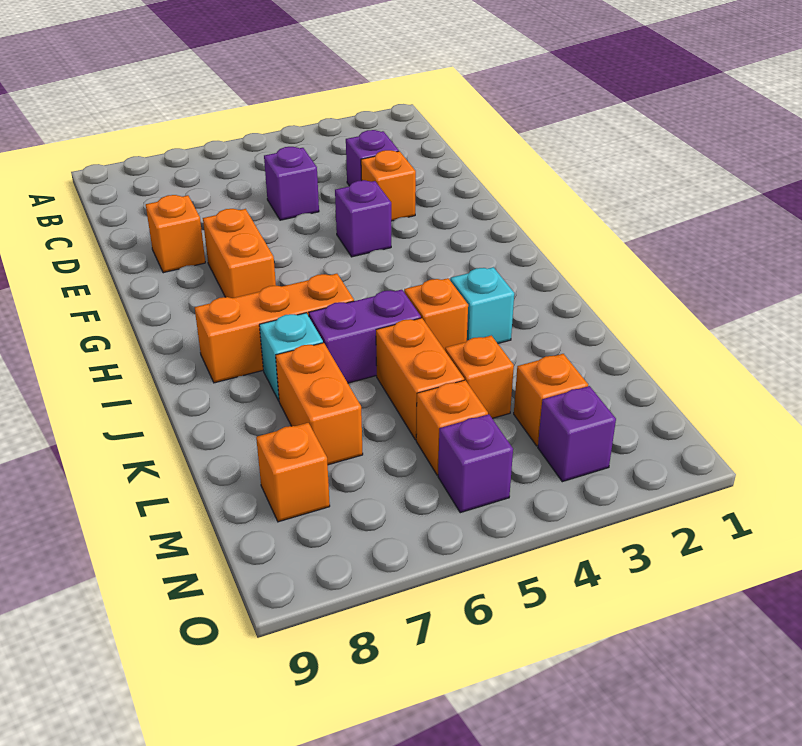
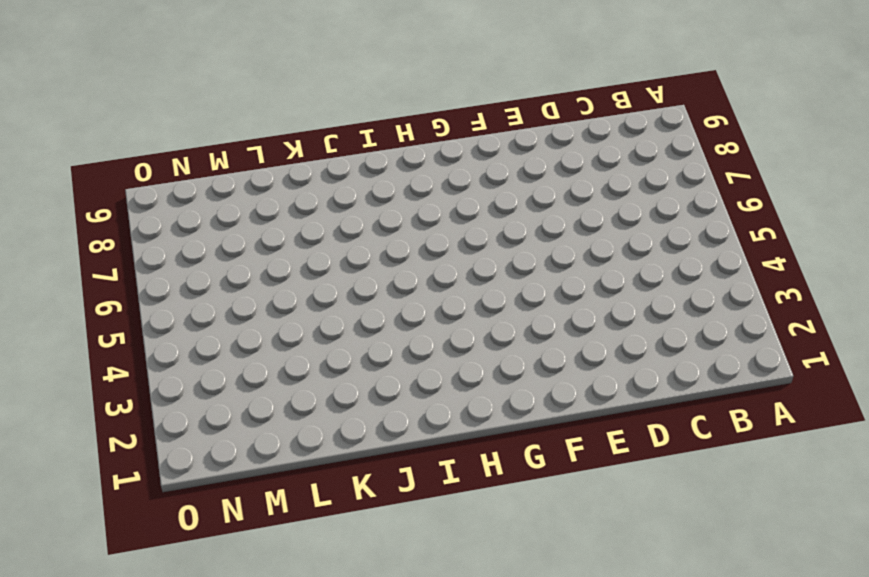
none -> purple 1x1 brick [346,130,399,186]
none -> purple 1x1 brick [264,147,319,220]
none -> orange 1x1 brick [361,150,416,221]

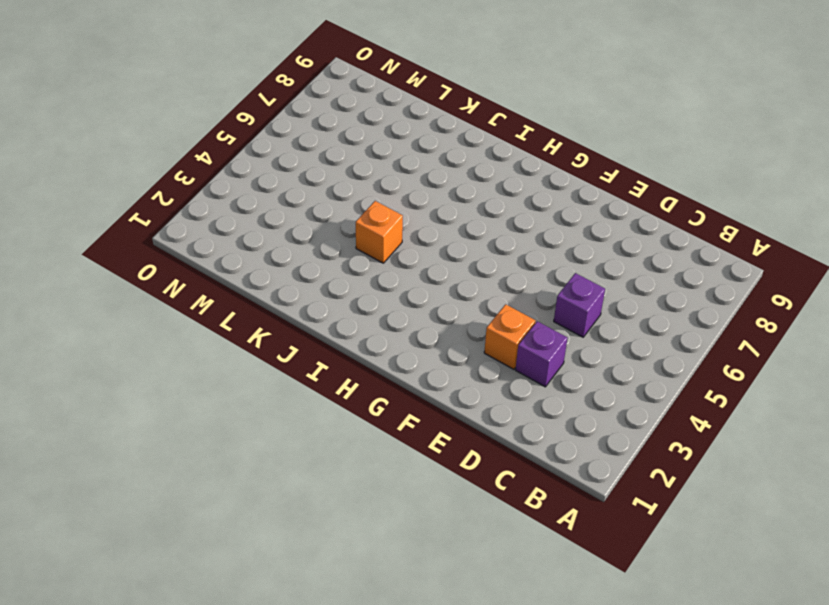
none -> orange 1x1 brick [146,195,205,273]
none -> purple 1x1 brick [335,180,391,257]
none -> orange 1x2 brick [203,209,276,298]

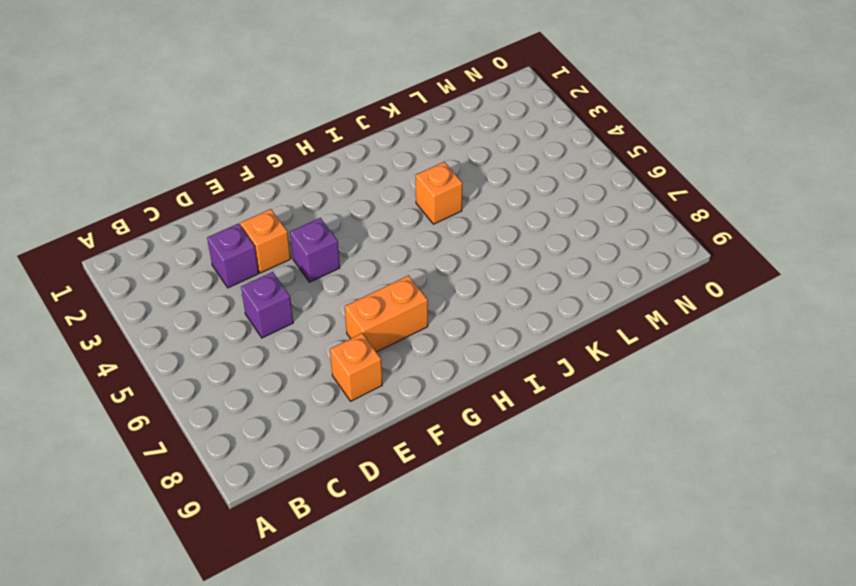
none -> orange 1x3 brick [195,274,354,383]
none -> cyan 1x1 brick [450,267,514,343]
none -> purple 1x2 brick [309,290,421,383]

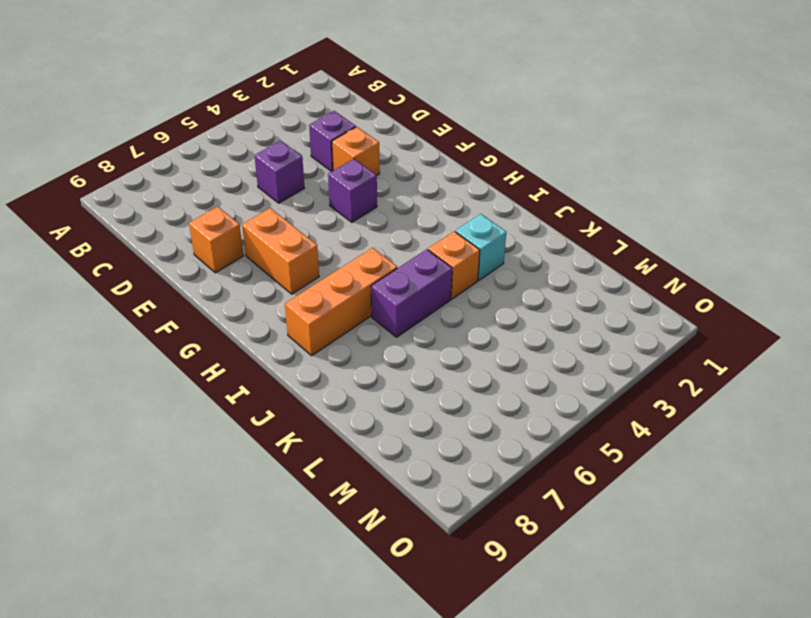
none -> cyan 1x1 brick [259,313,323,401]
none -> orange 1x2 brick [376,318,464,440]
none -> orange 1x2 brick [276,343,363,465]

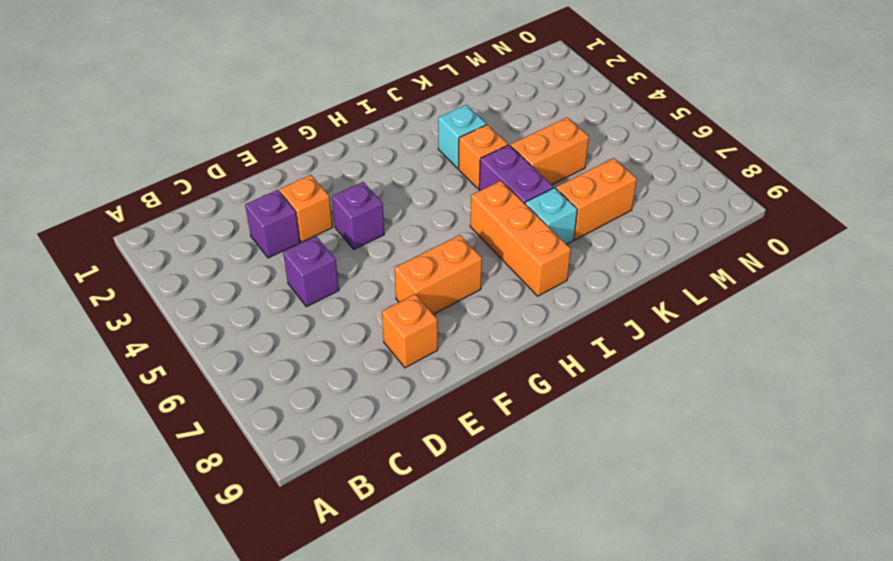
none -> orange 1x1 brick [445,336,514,418]
none -> orange 1x1 brick [514,354,588,446]
none -> orange 1x1 brick [416,380,488,475]

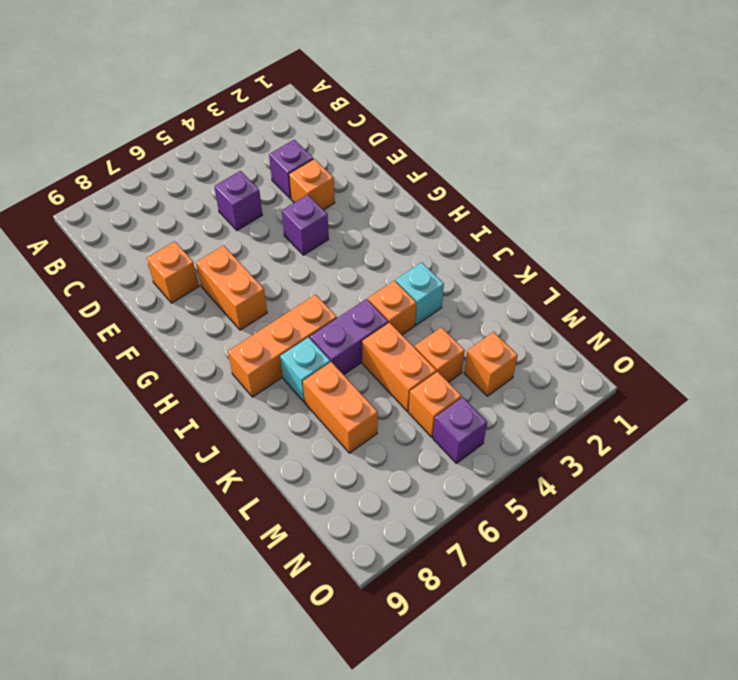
none -> orange 1x1 brick [256,423,330,522]
none -> purple 1x1 brick [538,386,616,482]

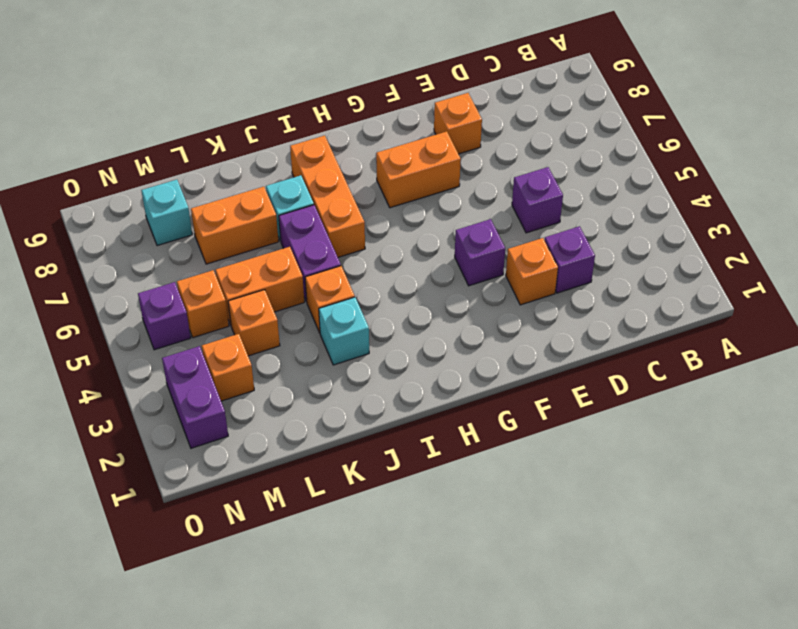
cyan 1x1 brick [141,180,192,246] -> orange 1x1 brick [256,423,330,522]
purple 1x2 brick [162,346,228,448] -> purple 1x1 brick [538,386,616,482]

